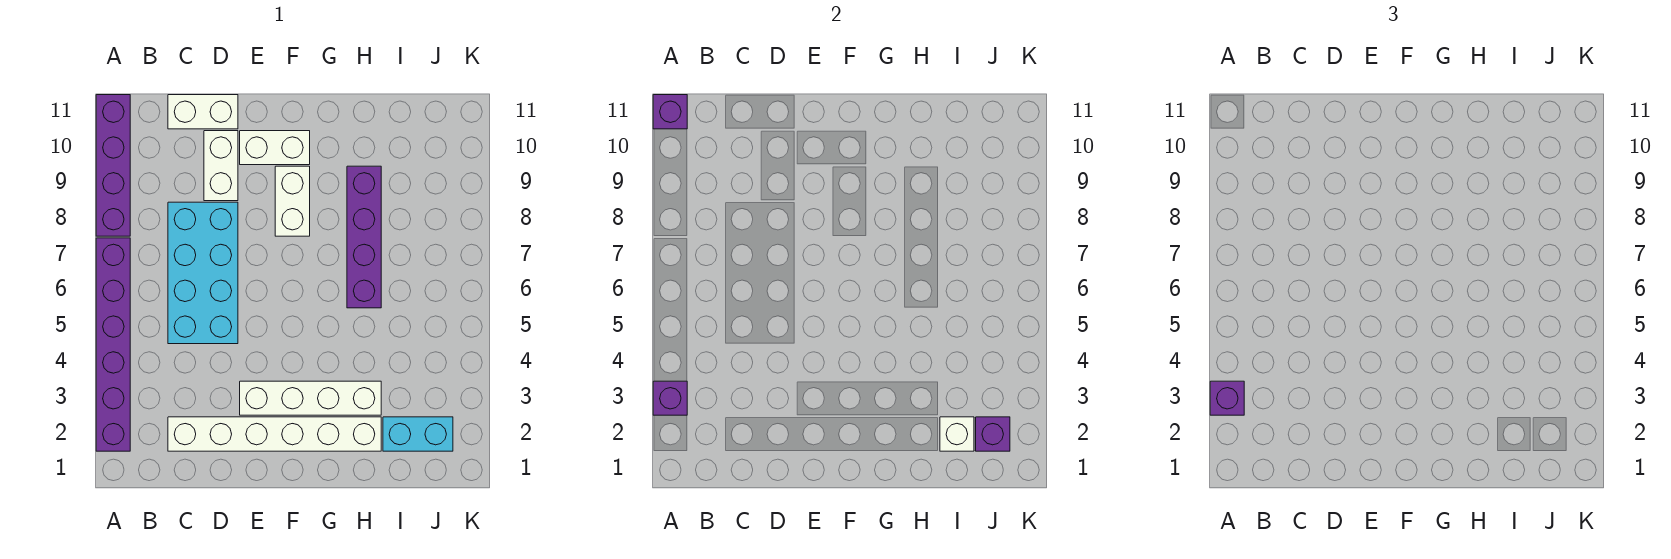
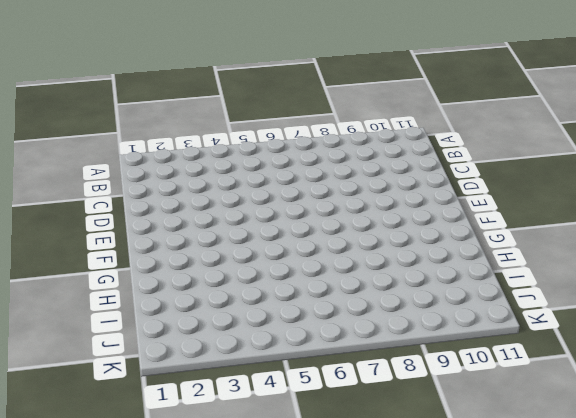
none -> purple 1x6 brick [96,238,130,451]
none -> purple 1x4 brick [96,95,130,236]
none -> white 1x6 brick [168,417,381,451]

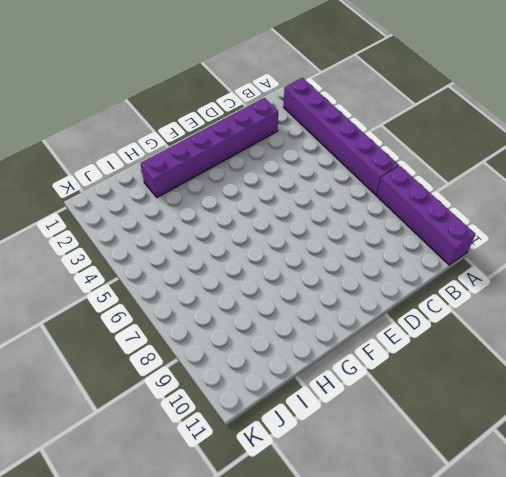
purple 1x6 brick [140,98,278,197] -> white 1x6 brick [168,417,381,451]
none -> cyan 2x4 brick [168,202,238,344]
none -> white 1x2 brick [168,95,238,129]
none -> white 1x2 brick [204,131,238,201]

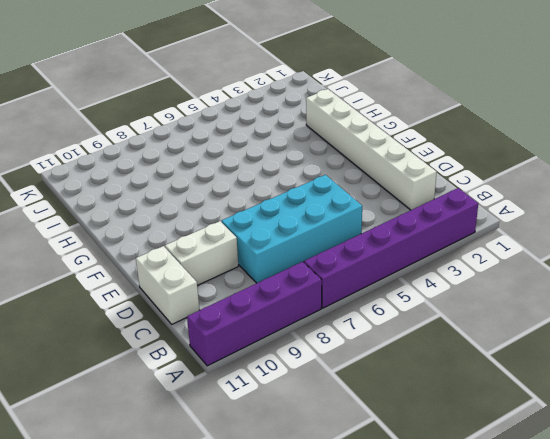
none -> white 1x4 brick [240,381,381,415]
none -> white 1x2 brick [240,131,310,165]
none -> white 1x2 brick [275,166,310,236]

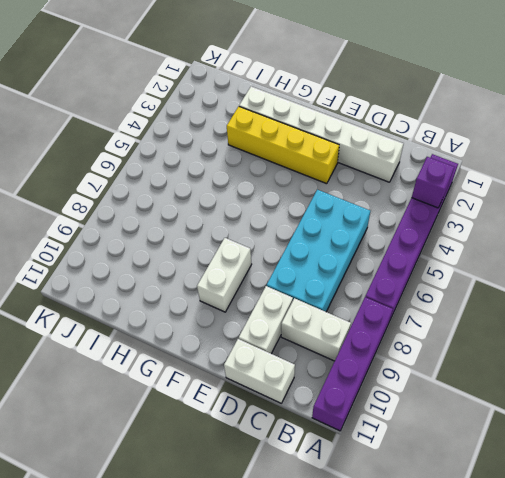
white 1x2 brick [281,298,351,361] -> white 1x2 brick moved to [240,131,310,165]
yellow 1x4 brick [227,107,339,184] -> white 1x4 brick [240,381,381,415]
none -> purple 1x4 brick [347,166,381,308]
none -> cyan 1x2 brick [383,417,453,451]
none -> purple 1x1 brick [653,95,687,129]

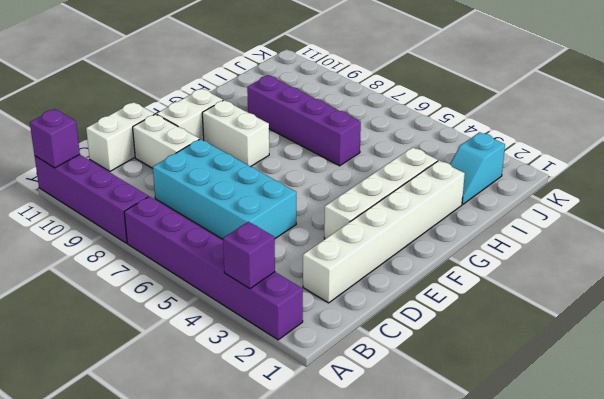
cyan 1x2 slope [450,132,505,204] -> cyan 1x2 brick [383,417,453,451]
none -> white 1x1 brick [940,417,974,451]
none -> purple 1x1 brick [976,417,1010,451]
none -> purple 1x1 brick [1210,381,1244,415]

